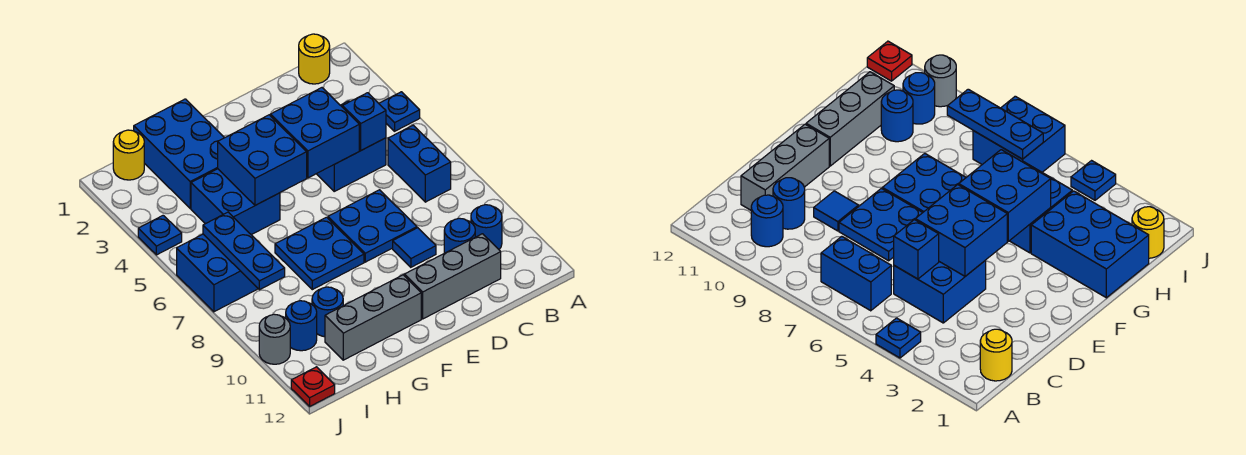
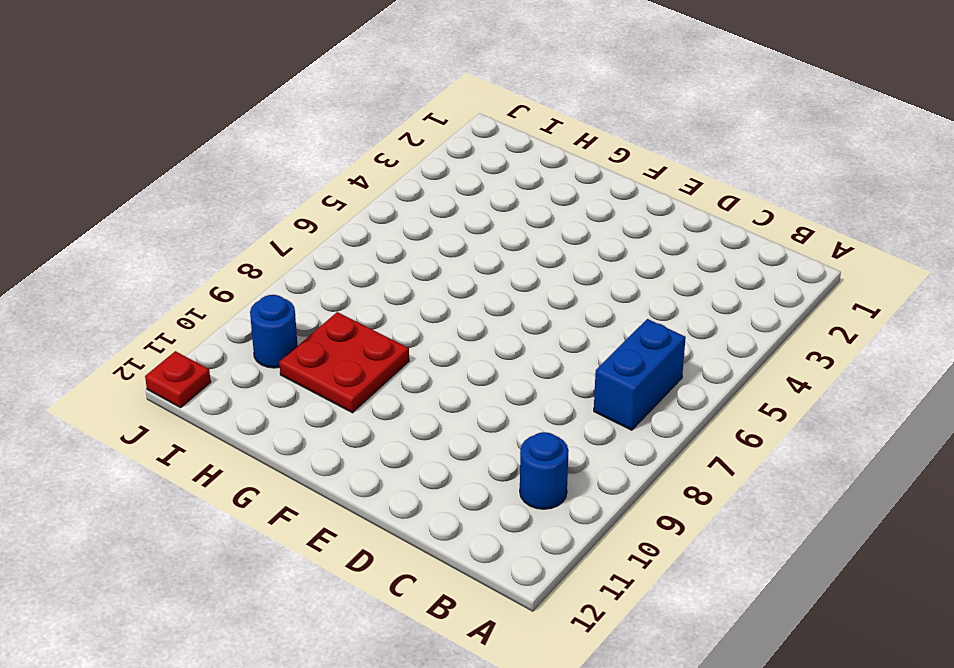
red 2x2 plate [279,312,409,413] -> blue 1x1 round brick [312,287,343,337]
none -> blue 1x1 plate [379,92,420,131]
none -> yellow 1x1 round brick [299,34,330,84]
none -> blue 2x2 brick [317,101,386,191]

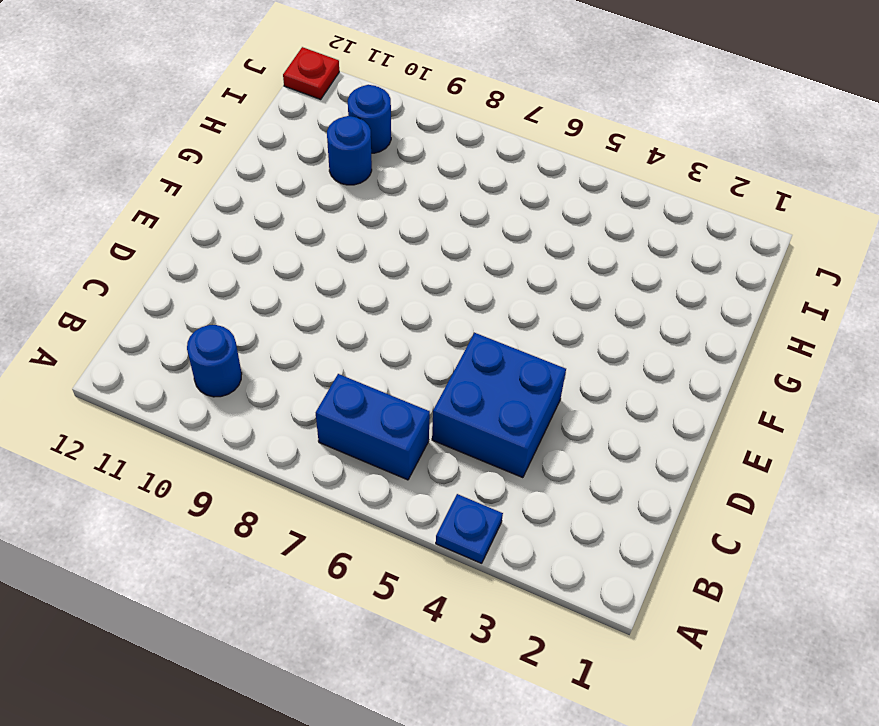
none -> yellow 1x1 round brick [299,34,330,84]
none -> blue 1x1 round brick [444,218,475,253]
none -> grey 1x3 brick [404,234,501,319]

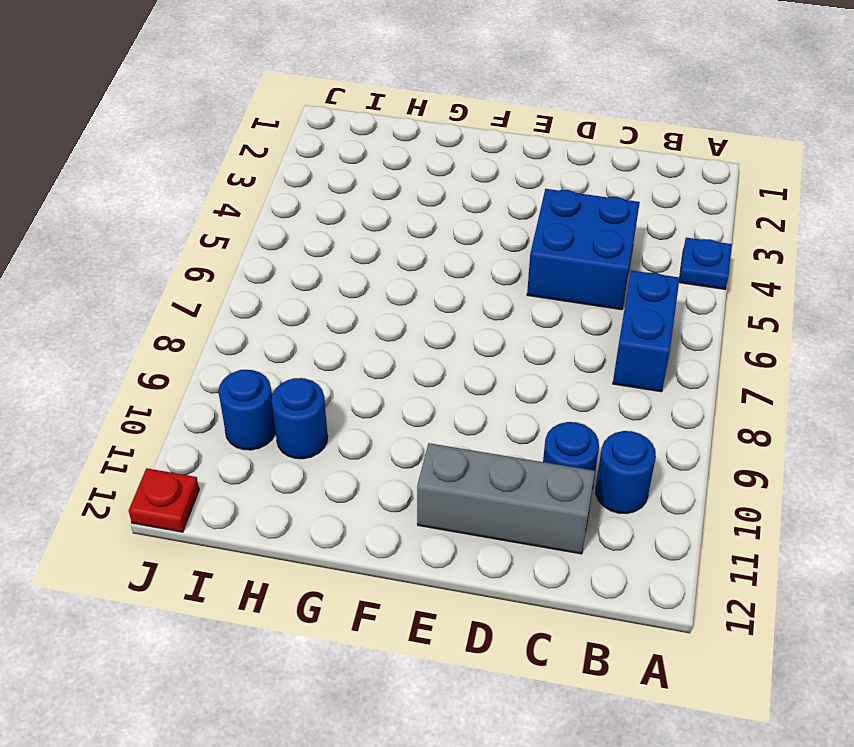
none -> yellow 1x1 round brick [299,34,330,84]
none -> blue 2x2 plate [328,190,417,262]
none -> blue 1x1 tile [393,228,436,267]

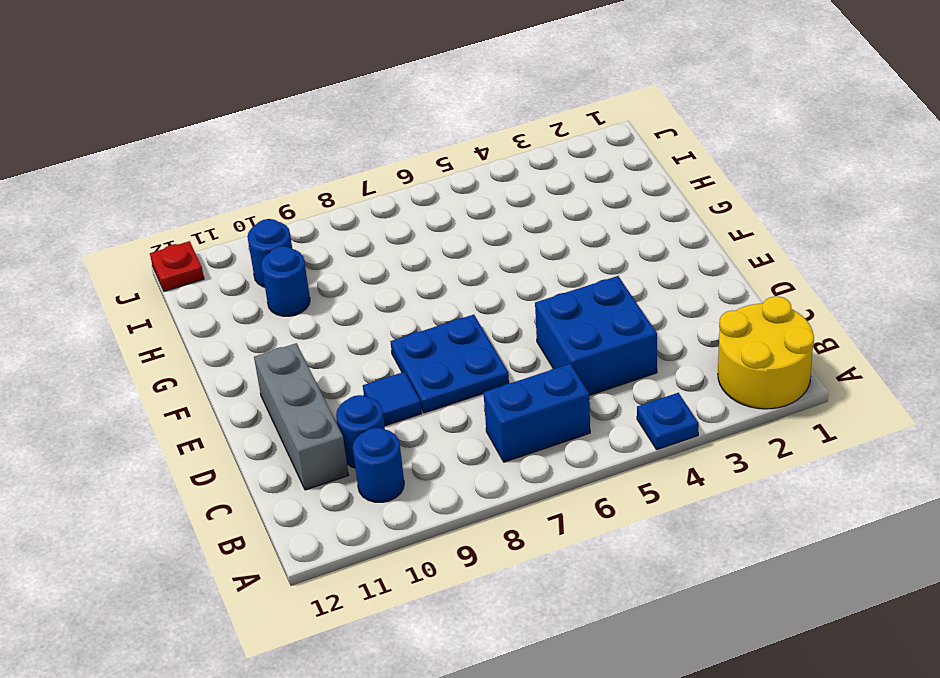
yellow 2x2 round brick [718,296,814,409] -> yellow 1x1 round brick [299,34,330,84]
none -> blue 2x2 plate [275,217,364,290]
none -> grey 1x3 brick [325,275,421,360]
none -> blue 2x3 brick [134,99,224,208]

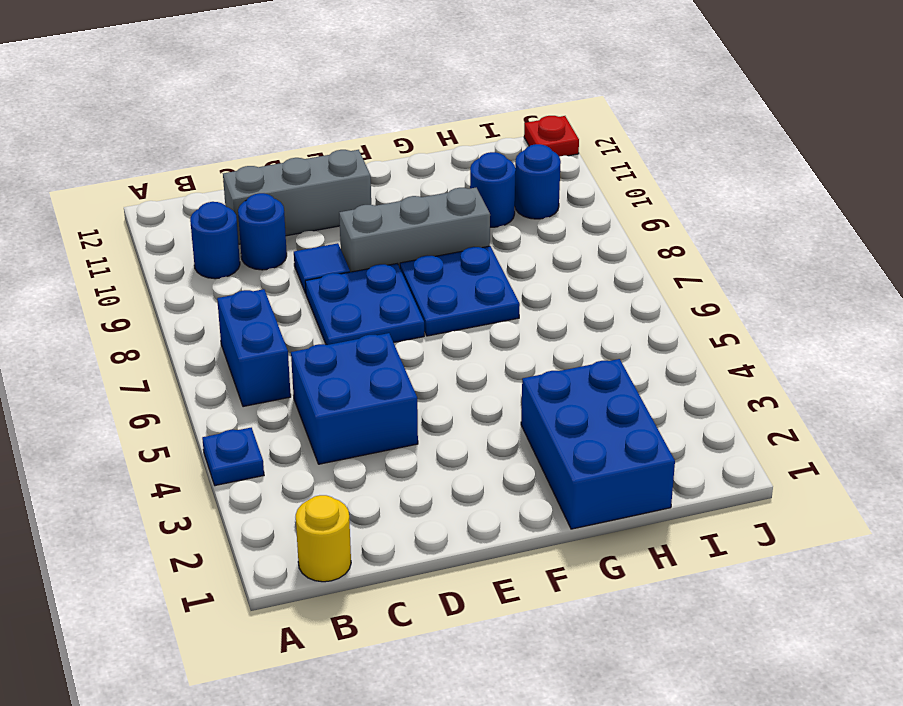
grey 1x3 brick [339,188,490,272] -> grey 1x3 brick moved to [325,275,421,360]
none -> blue 2x2 brick [191,169,280,235]
none -> yellow 1x1 round brick [113,130,144,180]
none -> blue 2x2 brick [177,234,258,312]

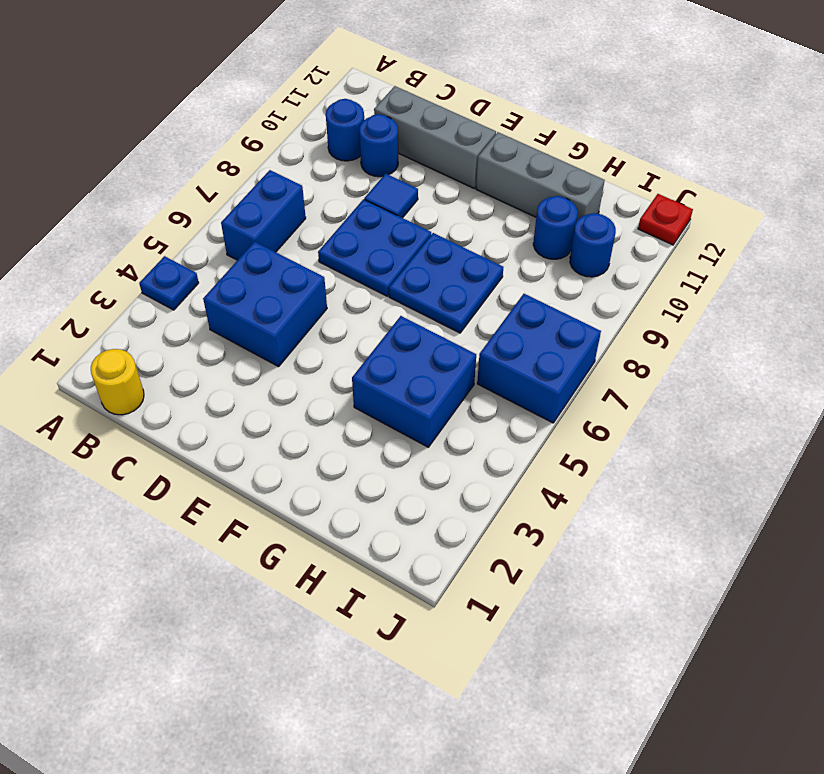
none -> blue 2x3 brick [134,99,224,208]
none -> yellow 1x1 round brick [113,130,144,180]
none -> blue 1x1 plate [138,215,182,255]

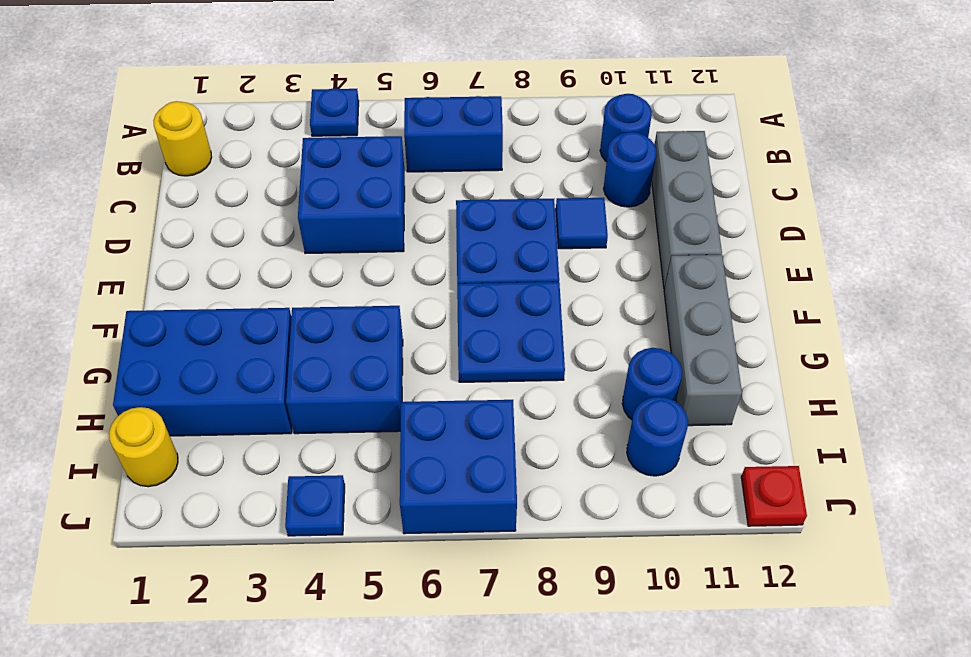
none -> grey 1x1 round brick [259,314,290,364]
none -> blue 1x1 brick [343,93,386,150]
none -> blue 2x2 brick [270,88,359,178]

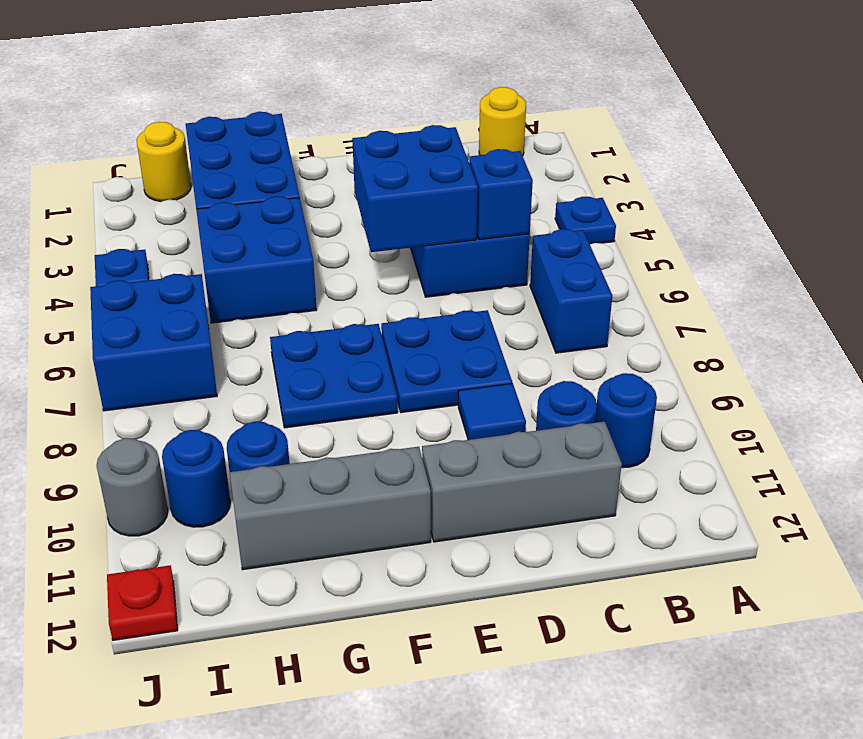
none -> blue 2x2 brick [218,115,307,205]
none -> blue 1x3 plate [203,212,285,290]

